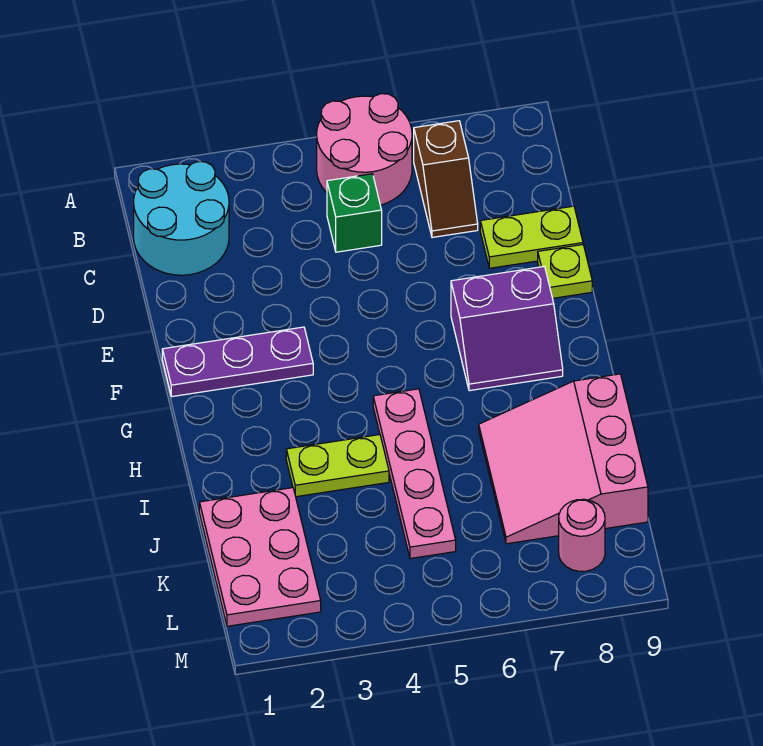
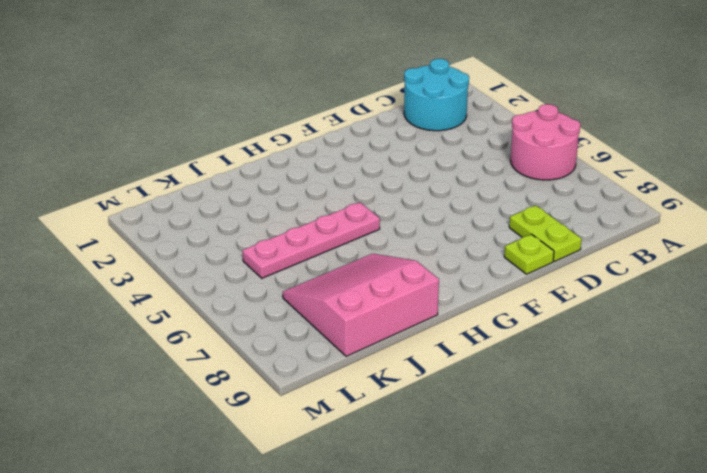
none -> brown 1x2 slope [414,121,478,237]
none -> green 1x1 brick [327,174,382,252]
none -> purple 1x3 plate [162,327,313,397]

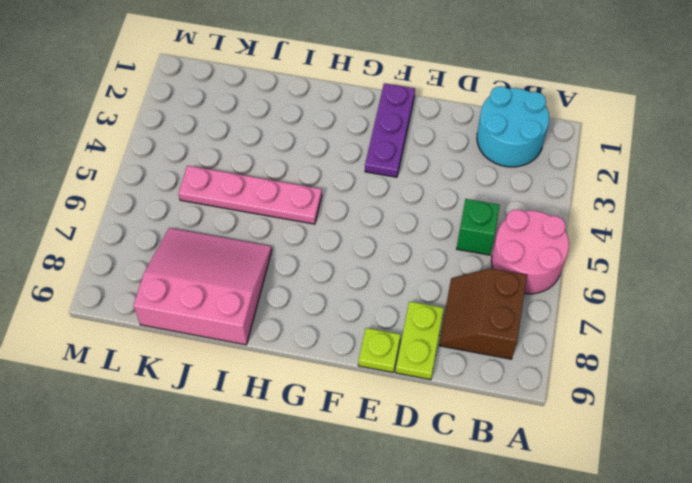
brown 2x2 slope [439,268,527,359] -> brown 1x2 slope [414,121,478,237]
none -> purple 2x2 slope [451,266,563,391]
none -> lime 1x2 plate [286,435,389,497]
none -> pink 2x3 plate [199,488,321,626]

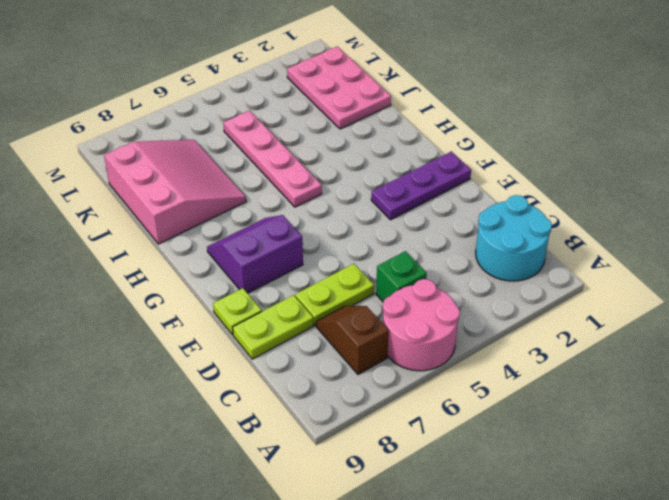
lime 1x2 plate [295,264,374,325] -> lime 1x2 plate moved to [286,435,389,497]
none -> pink 1x1 round brick [559,499,605,571]

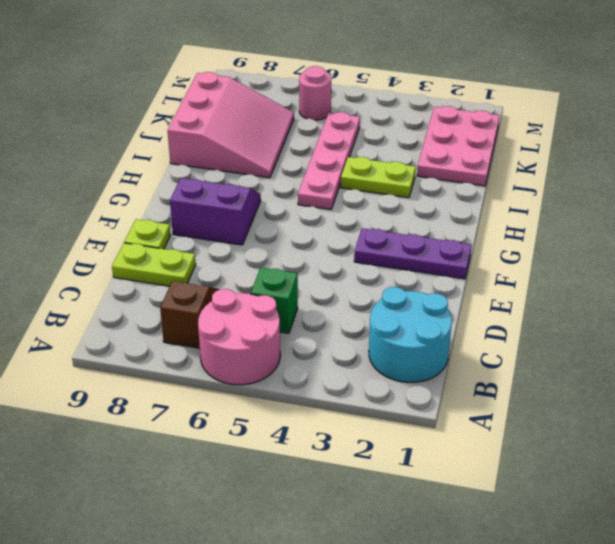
pink 1x1 round brick [299,66,331,120] -> pink 1x1 round brick moved to [559,499,605,571]

